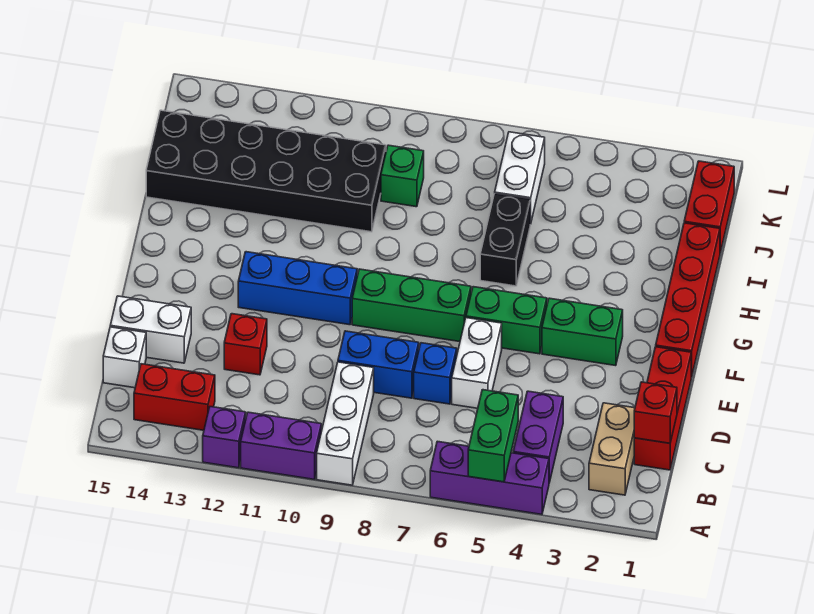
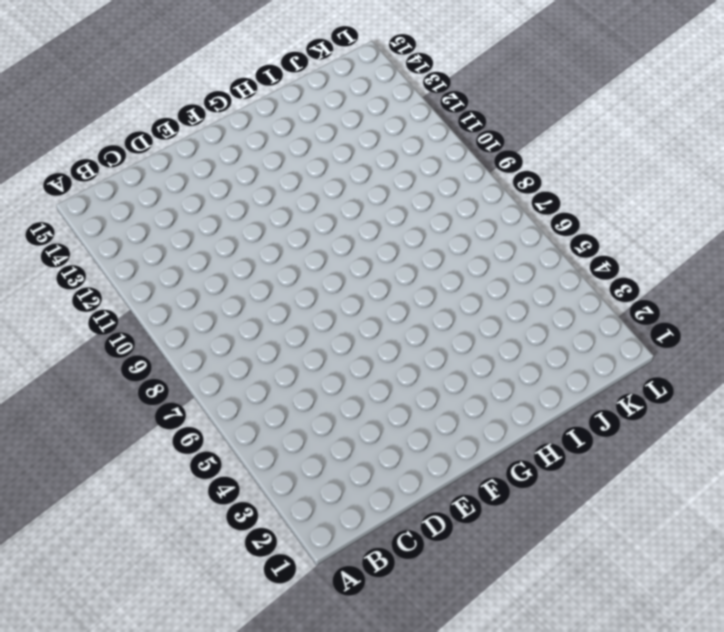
none -> purple 1x3 brick [430,441,549,514]
none -> white 1x3 brick [317,362,374,485]
none -> purple 1x2 brick [241,412,321,479]

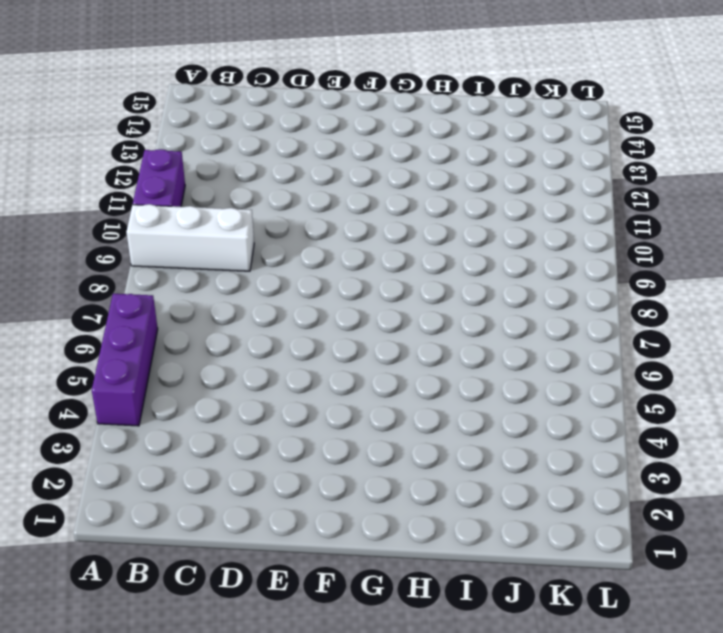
none -> purple 1x1 brick [203,407,246,468]
none -> tan 1x2 brick [589,403,635,495]
none -> purple 1x2 brick [513,391,563,483]

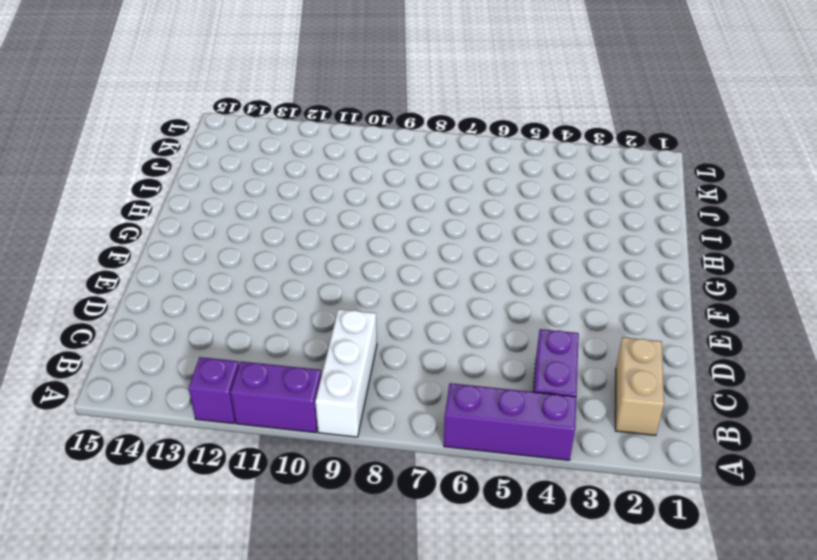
none -> red 1x2 brick [134,364,215,430]
none -> red 1x3 brick [634,347,691,470]
none -> white 1x1 brick [103,327,146,388]

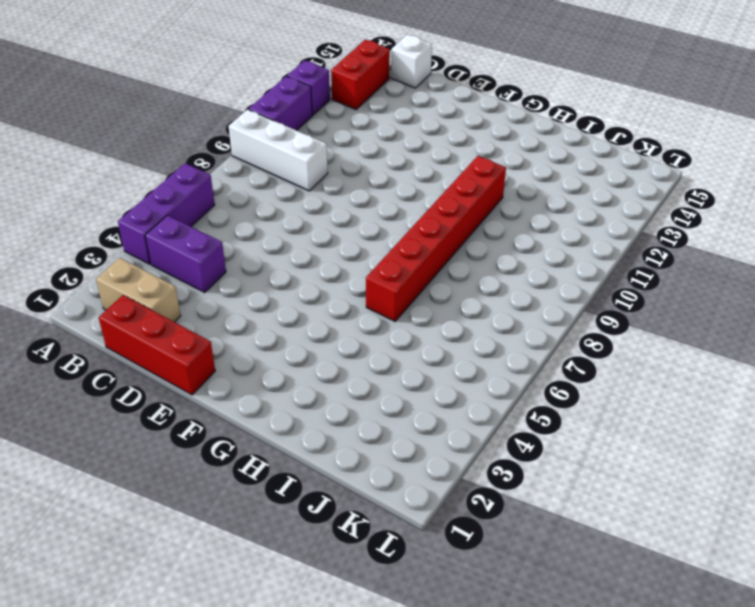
red 1x6 brick [366,156,506,321] -> black 1x2 brick [480,194,530,286]
none -> white 1x2 brick [452,318,502,408]
none -> blue 1x1 brick [414,343,457,404]
none -> blue 1x2 brick [338,331,419,398]

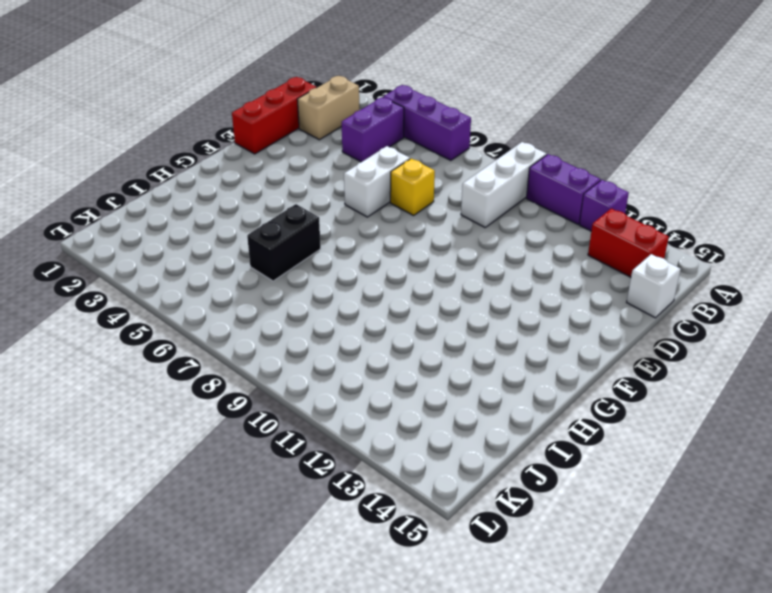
yellow 1x1 brick [390,159,435,215] -> blue 1x1 brick [414,343,457,404]
none -> blue 1x2 brick [338,331,419,398]
none -> red 1x1 brick [224,314,267,375]
none -> white 1x2 brick [110,296,191,363]

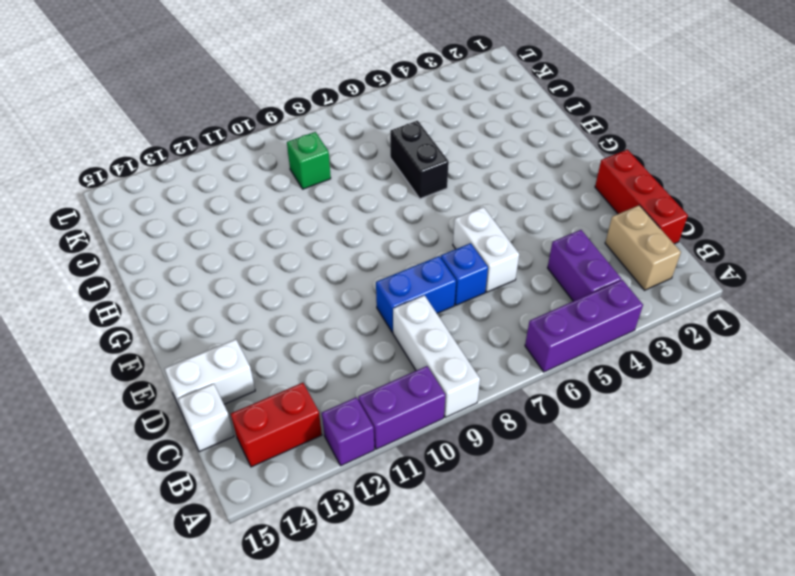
none -> red 1x1 brick [224,314,267,375]
none -> red 1x4 brick [656,223,720,377]
none -> green 1x2 brick [542,298,623,366]

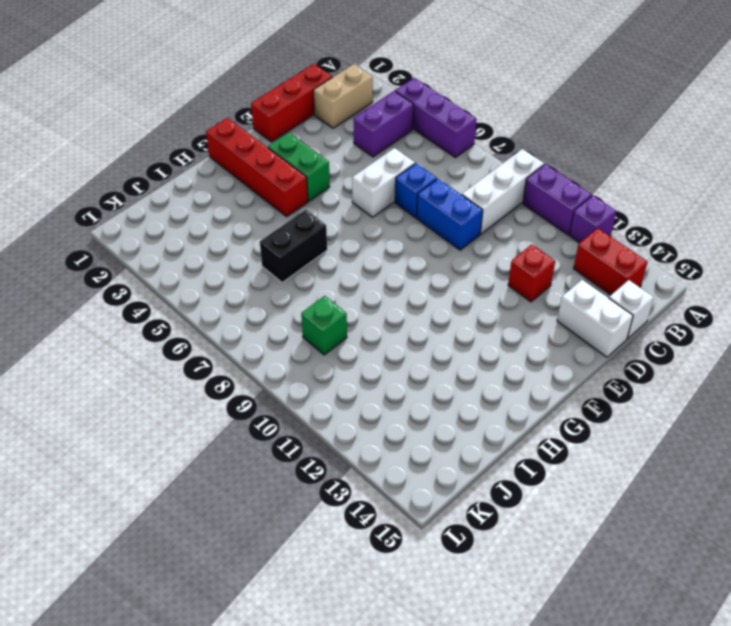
red 1x4 brick [206,118,308,217] -> red 1x4 brick turned to [656,223,720,377]
none -> green 1x2 brick [466,287,547,354]
none -> green 1x3 brick [352,269,471,342]
none -> blue 1x3 brick [238,252,357,325]

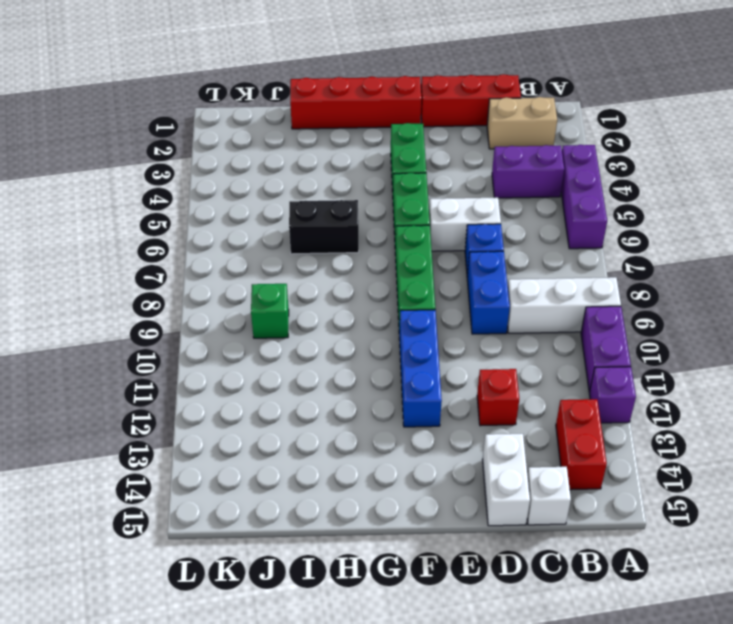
none -> black 2x6 brick [146,110,386,232]
none -> red 1x2 brick [684,161,734,253]
none -> white 1x2 brick [495,132,545,224]

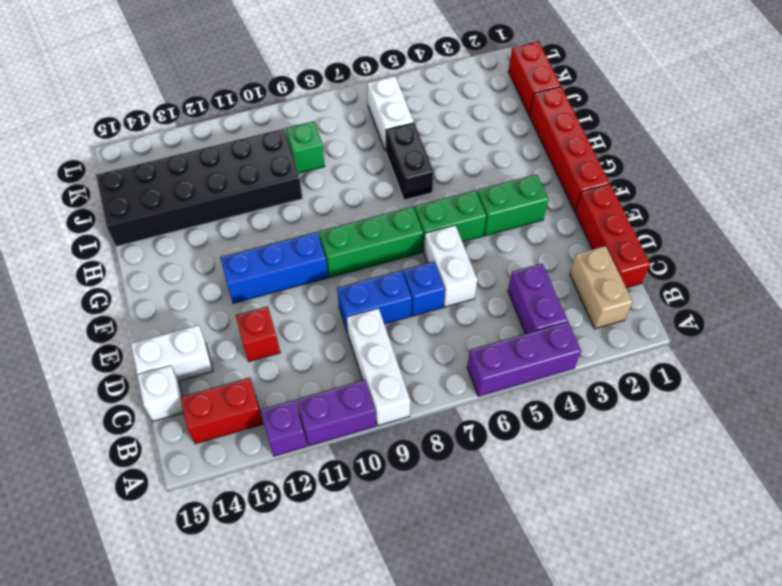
none -> green 1x2 brick [468,390,518,482]
none -> red 1x1 brick [634,382,677,443]

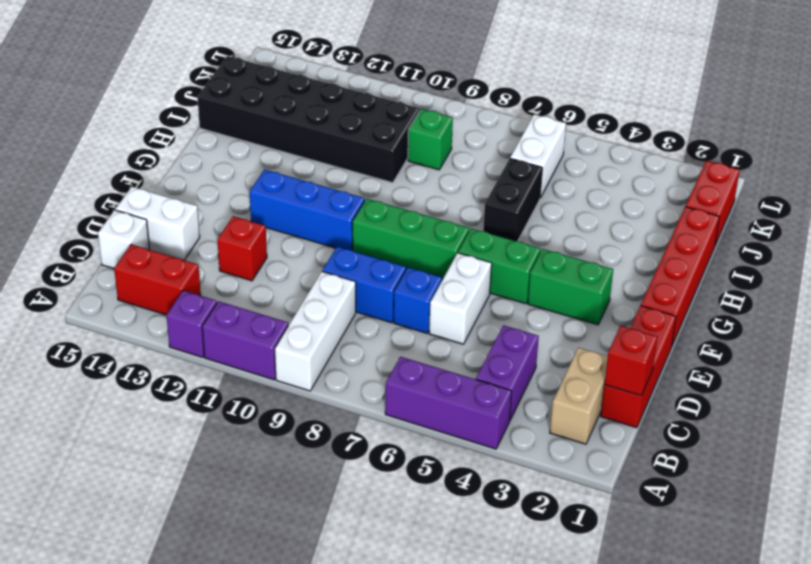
none -> green 1x2 brick [468,390,518,482]

